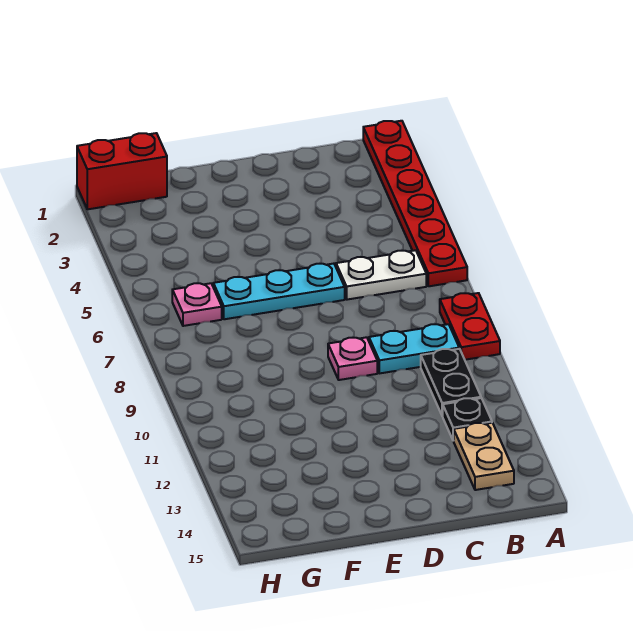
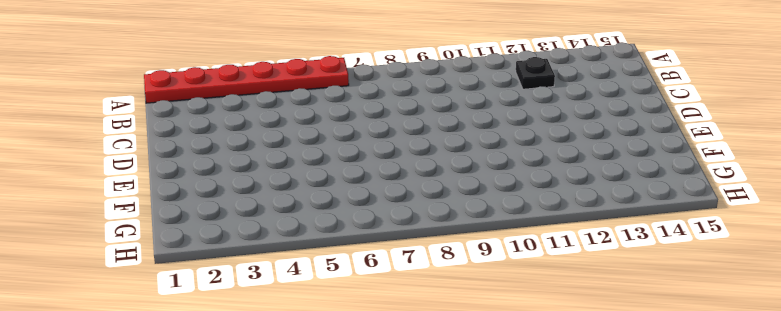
none -> red 1x2 plate [440,293,500,360]
none -> white 1x2 plate [336,250,426,300]

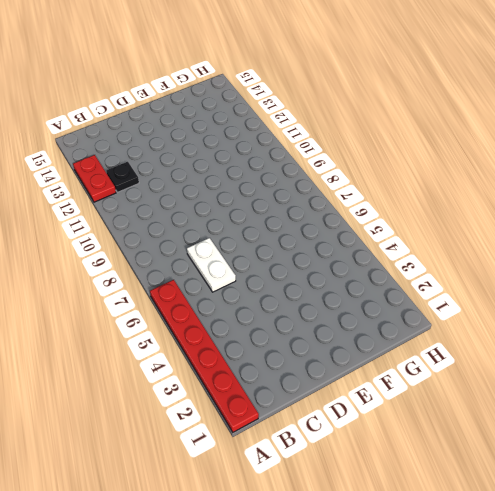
red 1x2 plate [73,155,116,202] -> red 1x2 plate moved to [440,293,500,360]
white 1x2 plate [187,238,236,292] -> white 1x2 plate turned to [336,250,426,300]
none -> cyan 1x2 plate [369,324,459,373]
none -> black 1x2 plate [421,349,481,416]

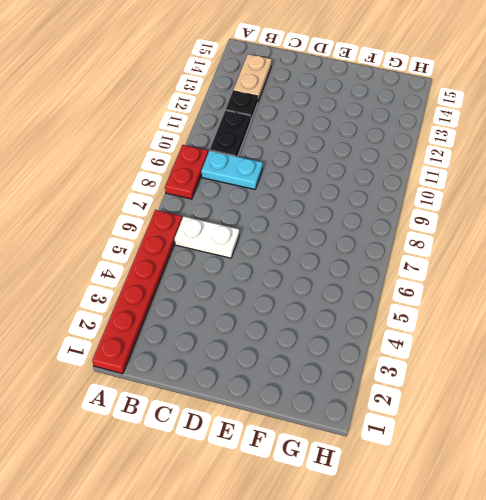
none -> cyan 1x3 plate [213,264,345,319]
none -> pink 1x1 plate [328,337,377,380]

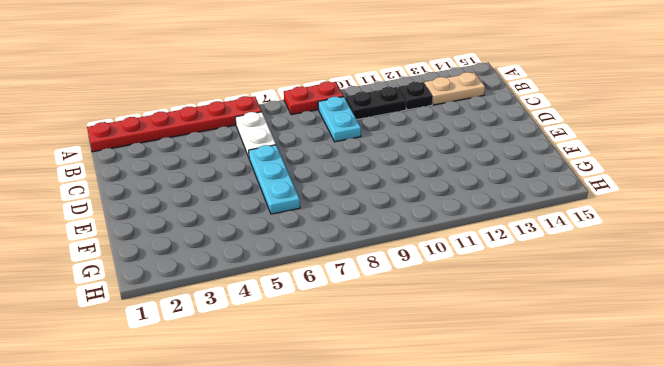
none -> pink 1x1 plate [328,337,377,380]
none -> red 1x2 brick [77,133,167,209]

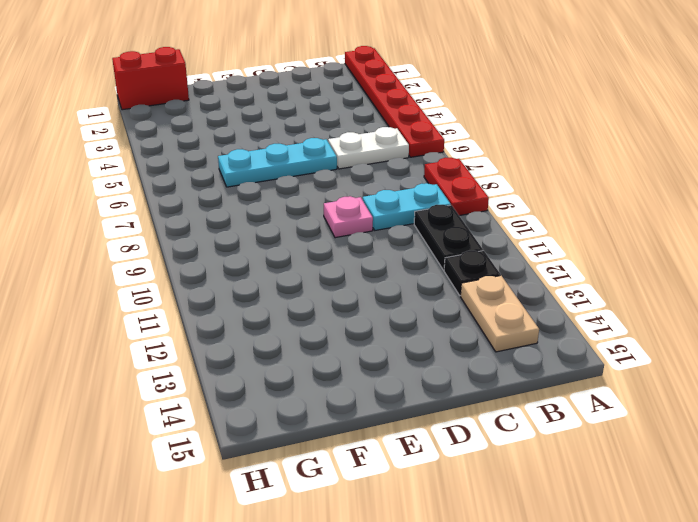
none -> pink 1x1 plate [172,283,222,326]

